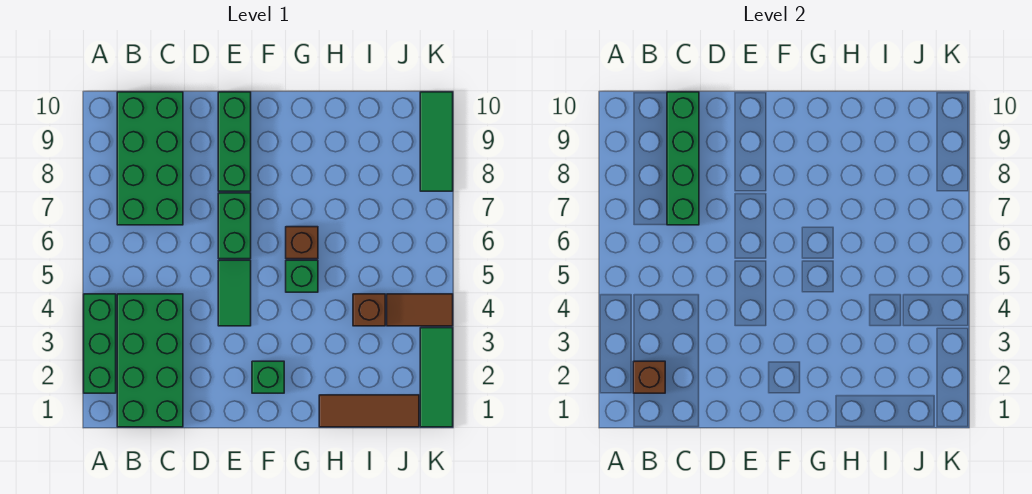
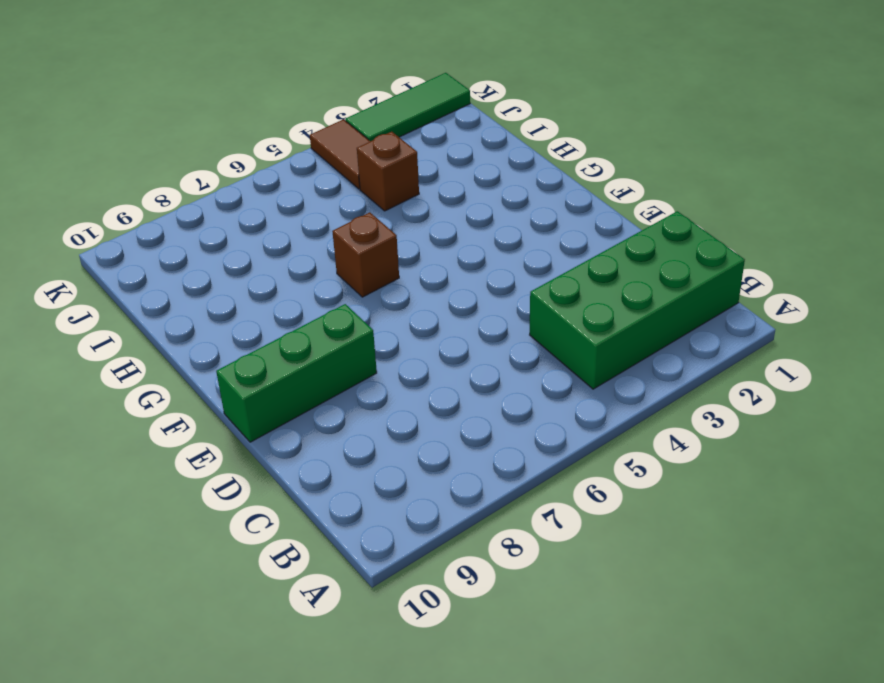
none -> green 1x3 brick [84,294,116,393]
none -> green 2x4 brick [117,92,183,225]
none -> green 1x2 tile [218,260,251,326]

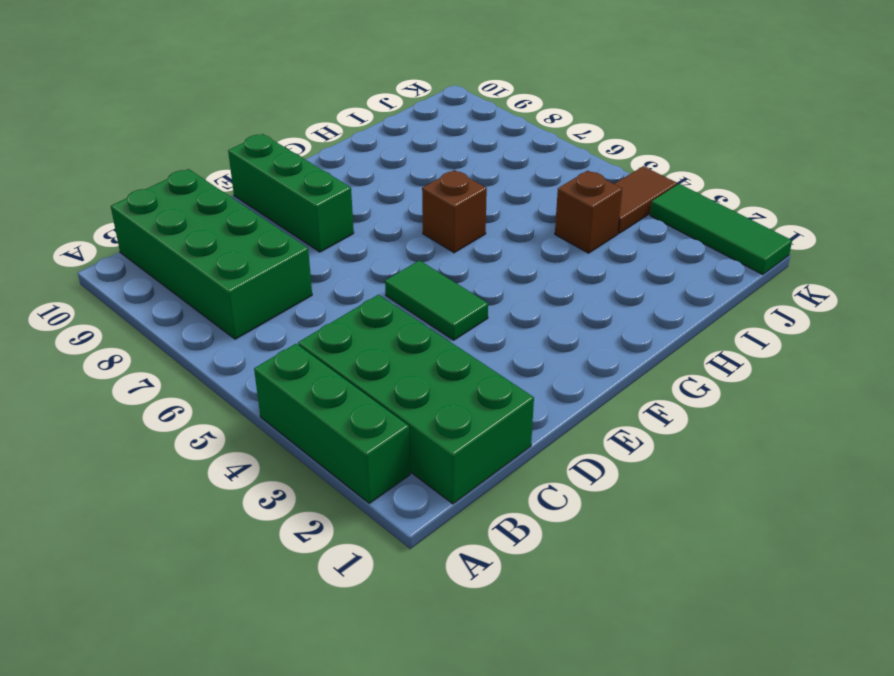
none -> green 1x2 brick [218,193,251,259]
none -> green 1x1 brick [252,361,284,393]
none -> green 1x1 brick [286,260,318,292]

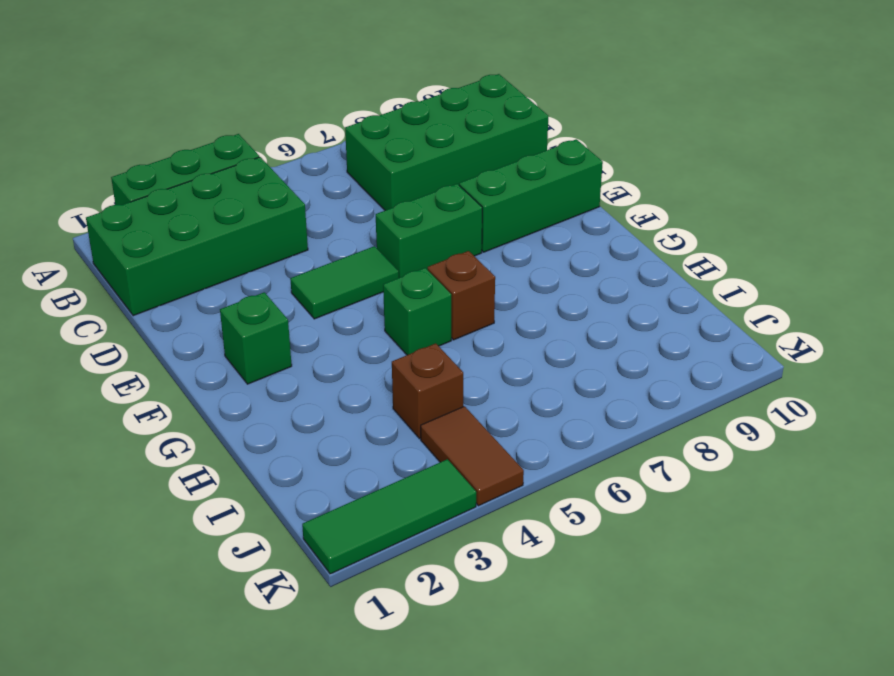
none -> brown 1x3 tile [319,395,419,427]
none -> green 1x3 tile [420,92,453,191]
none -> brown 1x1 brick [633,361,665,393]

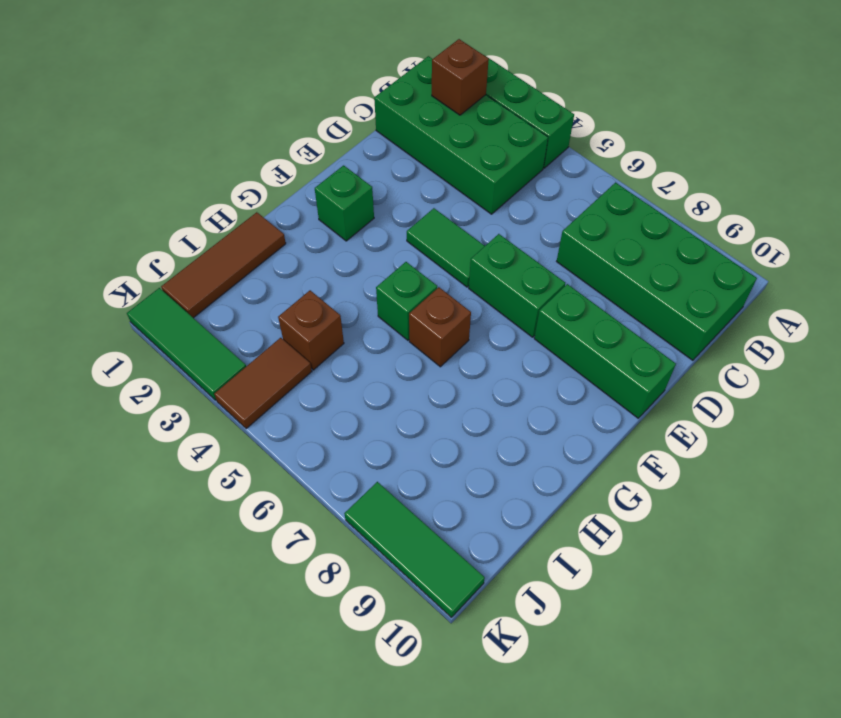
none -> green 1x4 brick [667,92,699,225]

